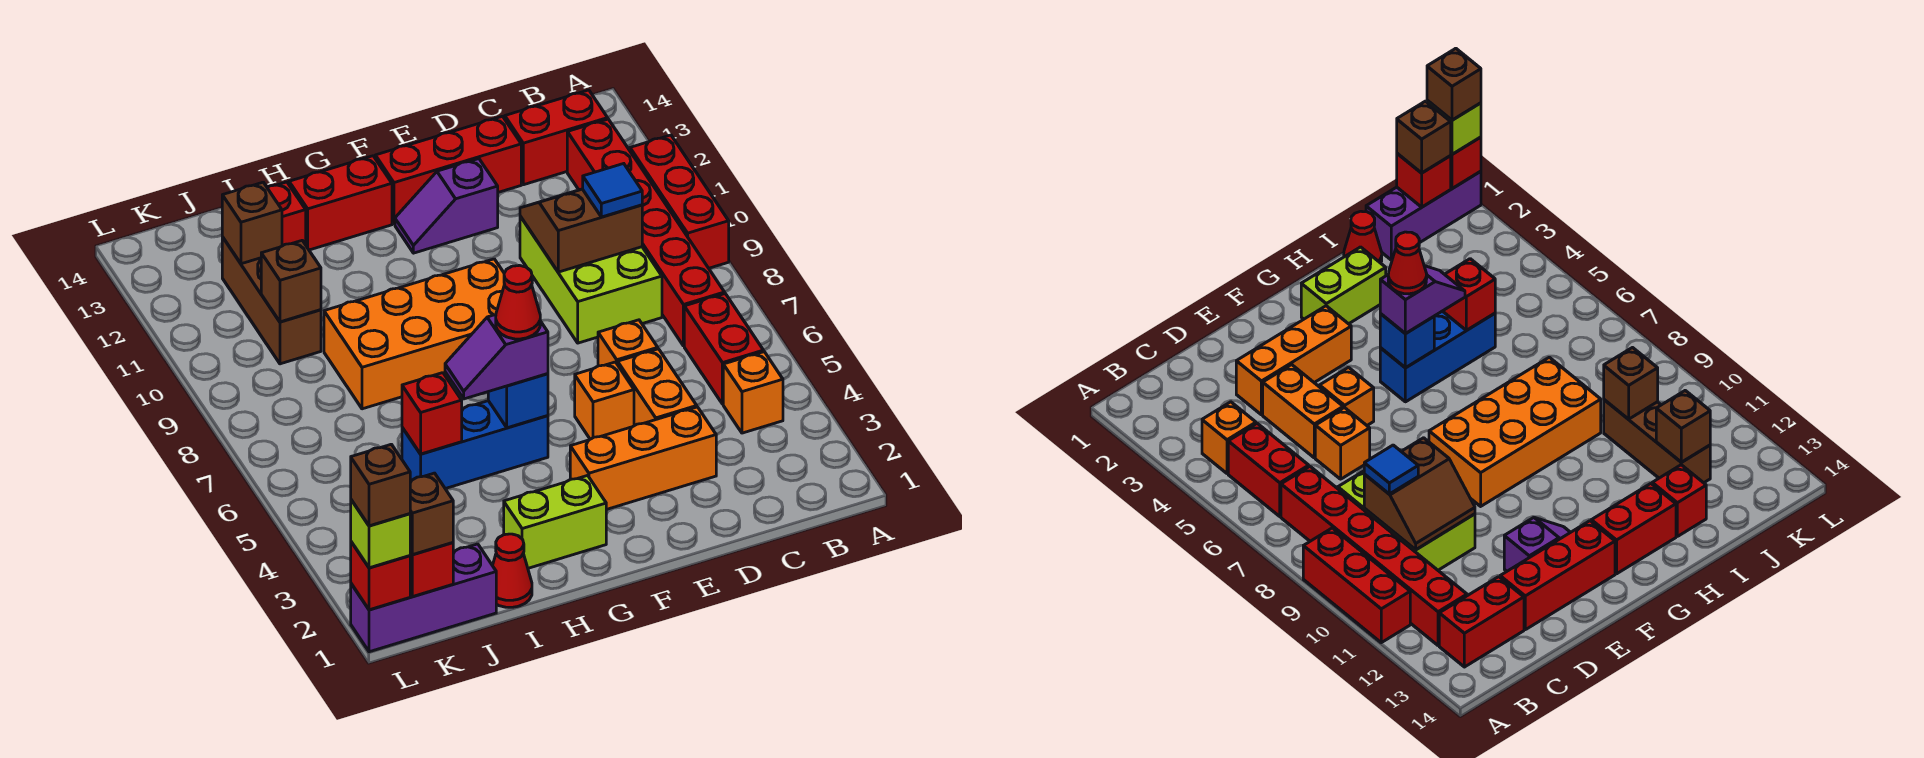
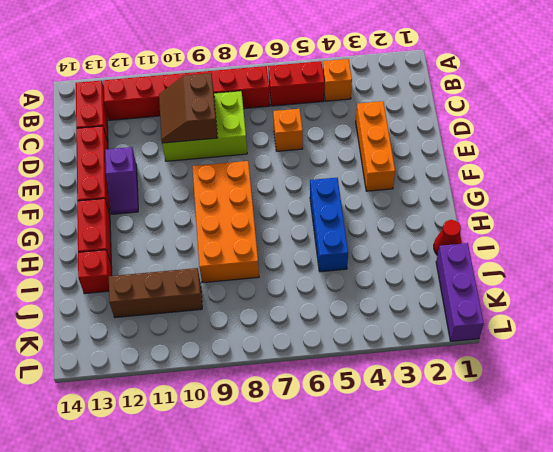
none -> red 1x3 brick [630,135,729,268]
none -> orange 1x2 brick [618,349,697,426]
none -> orange 1x1 brick [575,362,634,439]
none -> lime 1x2 brick [504,475,606,568]

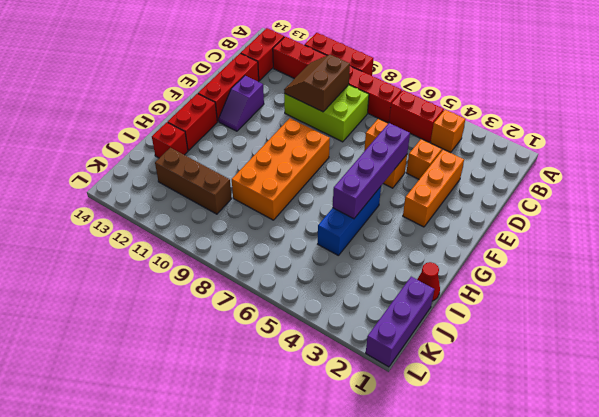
orange 1x1 brick [406,139,442,179] -> orange 1x2 brick [618,349,697,426]
purple 1x4 brick [333,123,410,219] -> blue 1x1 brick [488,374,548,428]
none -> lime 1x2 brick [504,475,606,568]
none -> red 1x1 brick [402,373,462,454]
none -> brown 1x1 brick [261,241,321,322]
none -> brown 1x1 brick [222,182,282,264]

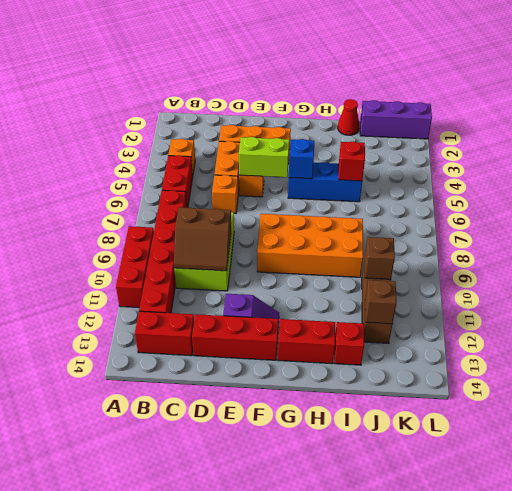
lime 1x2 brick [239,137,289,177] -> lime 1x2 brick moved to [504,475,606,568]
none -> red 1x1 brick [410,543,453,597]
none -> red 1x1 brick [351,542,410,610]
none -> blue 1x1 tile [583,164,642,217]
none -> purple 1x2 slope [445,315,548,399]

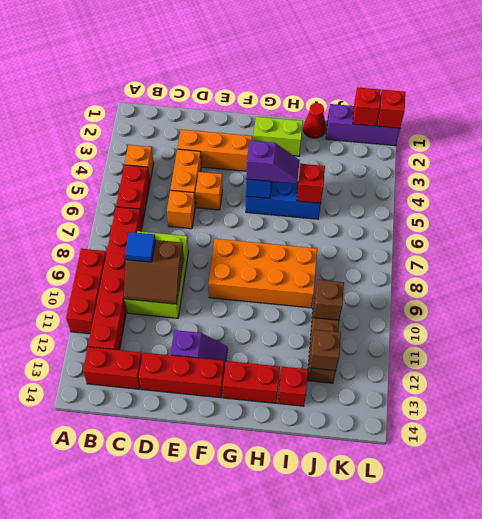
none -> brown 1x1 brick [410,473,453,555]
none -> lime 1x1 brick [351,500,410,568]
none -> red 1x1 cone [496,265,540,339]
none -> brown 1x1 brick [351,444,410,526]

